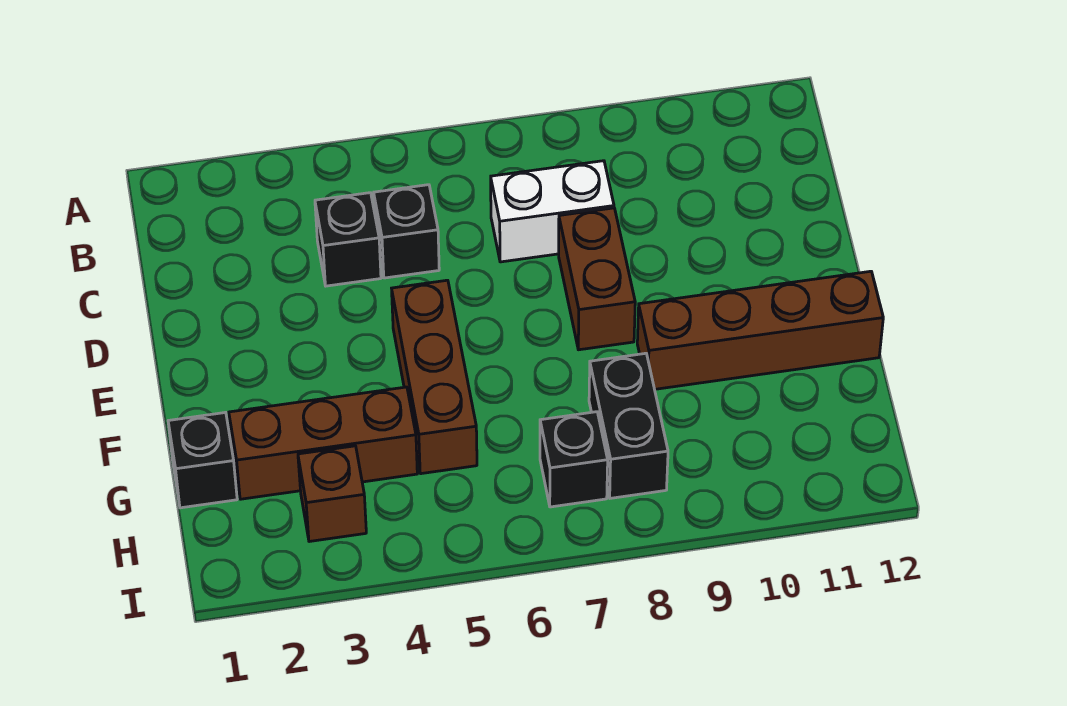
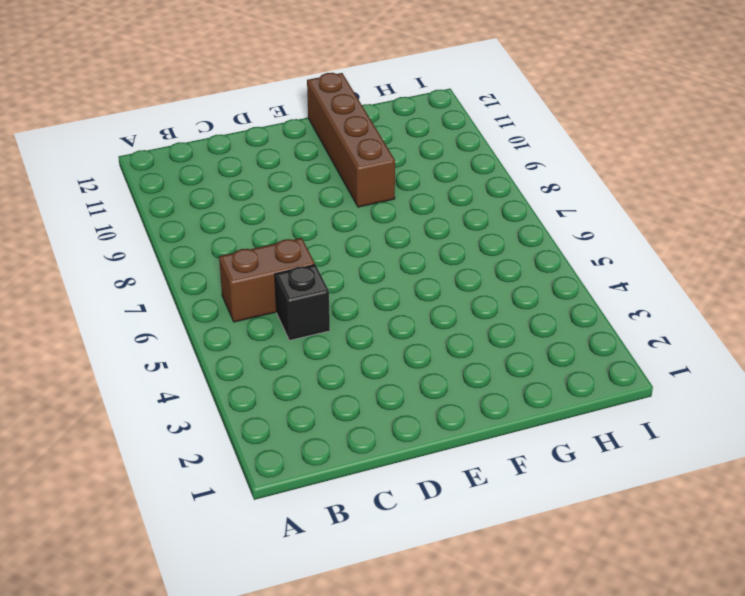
brown 1x2 brick [219,238,315,322] -> brown 1x2 brick moved to [559,208,635,350]
none -> black 1x1 brick [315,193,381,286]
none -> white 1x2 brick [491,161,614,262]

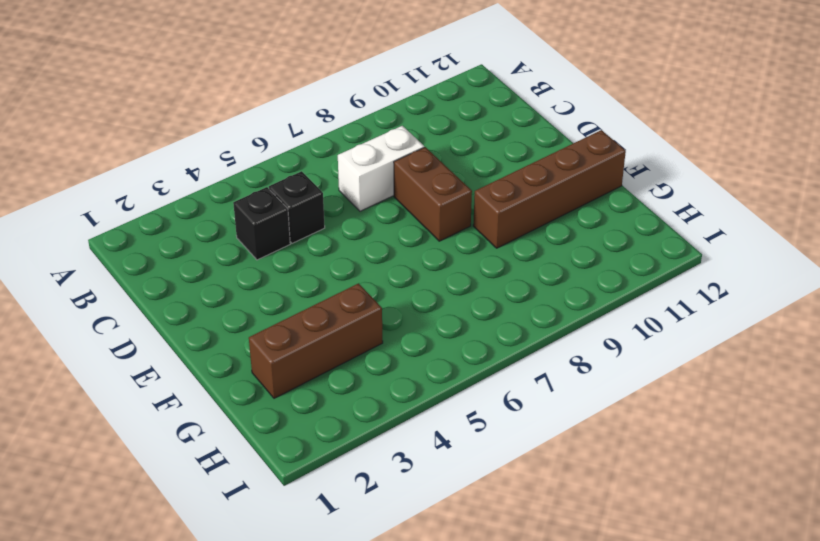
none -> brown 1x3 brick [392,280,477,474]
none -> black 1x1 brick [168,412,237,508]

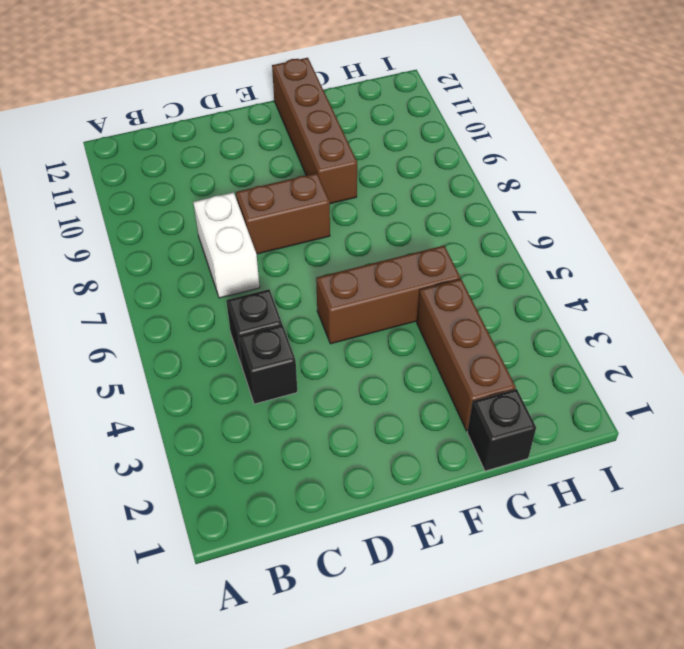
none -> black 1x2 brick [589,353,668,498]
none -> brown 1x1 brick [298,446,366,542]

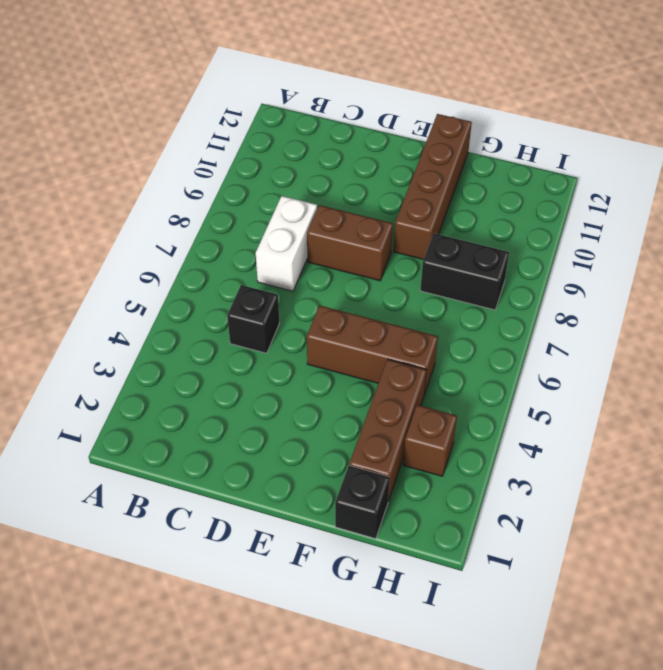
none -> black 1x1 brick [315,193,381,286]
none -> black 1x1 brick [540,412,608,507]

